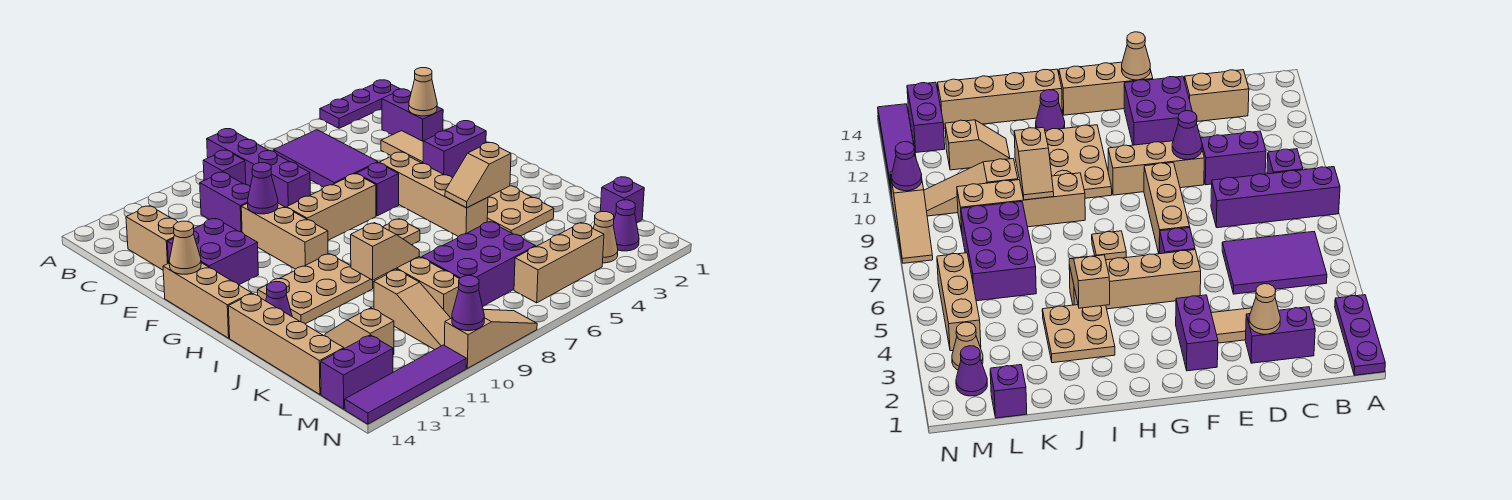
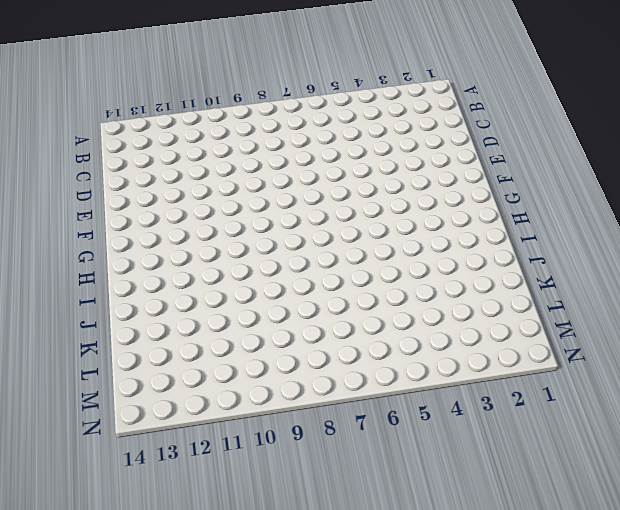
none -> purple 1x3 plate [320,80,400,128]
none -> purple 1x4 brick [207,129,310,208]
none -> purple 2x3 tile [273,130,378,187]
none -> purple 1x1 brick [203,150,246,184]

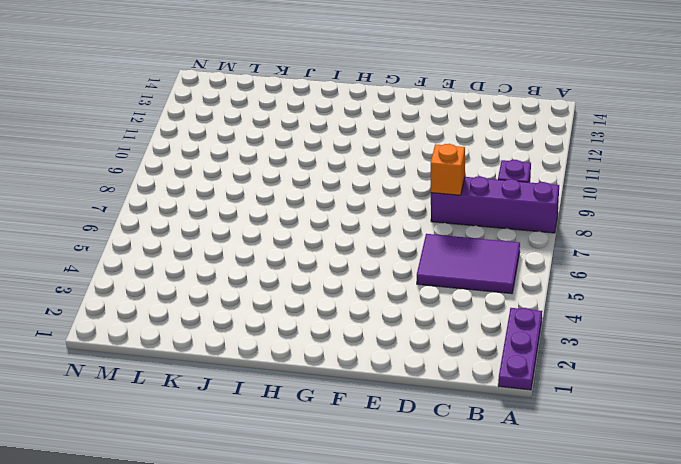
orange 1x1 brick [431,144,465,195] -> none
none -> purple 1x2 brick [382,89,443,141]
none -> purple 1x2 brick [200,172,250,232]
none -> tan 1x2 brick [126,206,177,270]
none -> tan 1x2 tile [381,131,423,164]

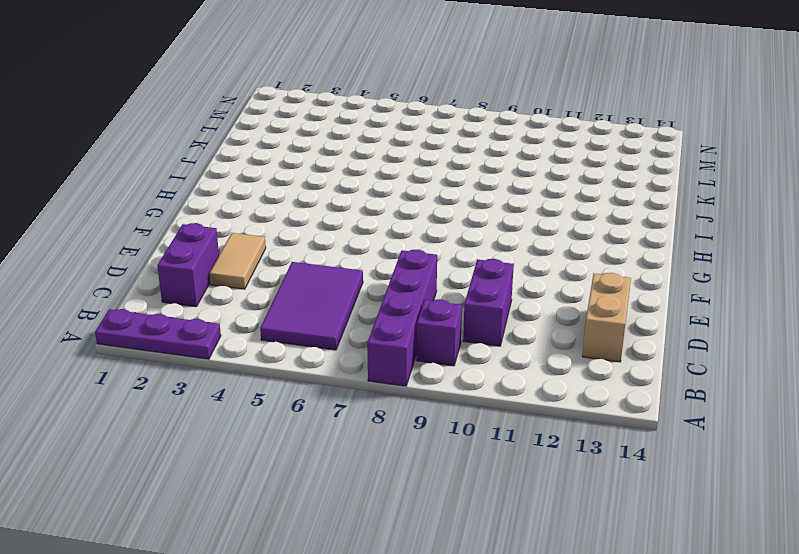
none -> tan 1x3 brick [241,203,328,269]
none -> purple 2x2 brick [167,218,259,285]
none -> purple 1x2 brick [423,121,486,178]
none -> tan 1x4 brick [379,152,488,237]

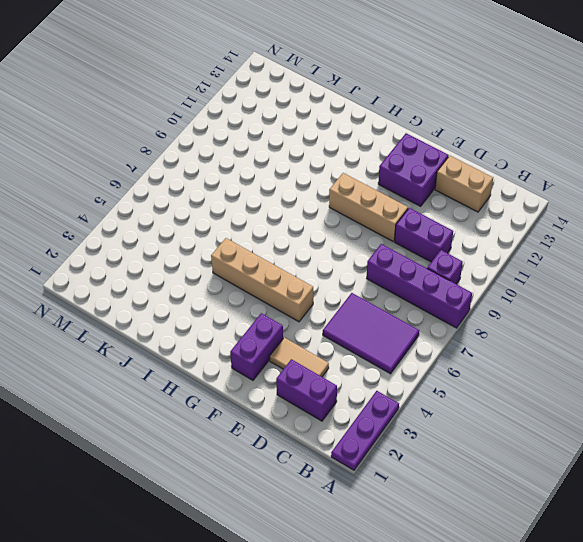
none -> purple 1x1 brick [356,163,399,216]
none -> tan 1x3 brick [287,174,376,240]
none -> tan 1x3 brick [163,263,252,338]
none -> tan 1x1 plate [383,219,420,245]

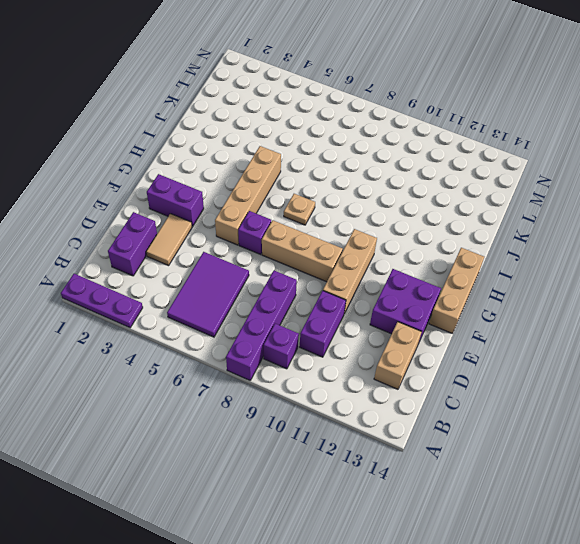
none -> tan 2x3 plate [258,254,373,324]
none -> tan 2x2 plate [487,186,554,236]
none -> tan 1x4 brick [373,257,459,318]
none -> purple 1x1 cone [266,282,292,316]

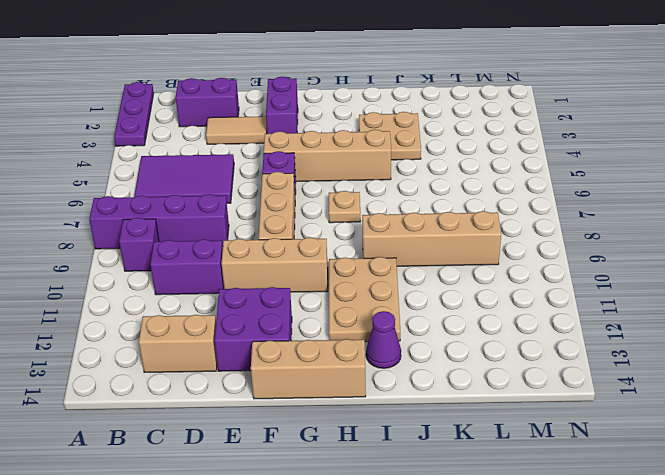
none -> tan 1x4 brick [228,293,344,394]
none -> purple 2x3 brick [422,222,536,306]
none -> tan 1x3 slope [374,270,451,350]
none -> tan 1x2 slope [325,308,394,355]

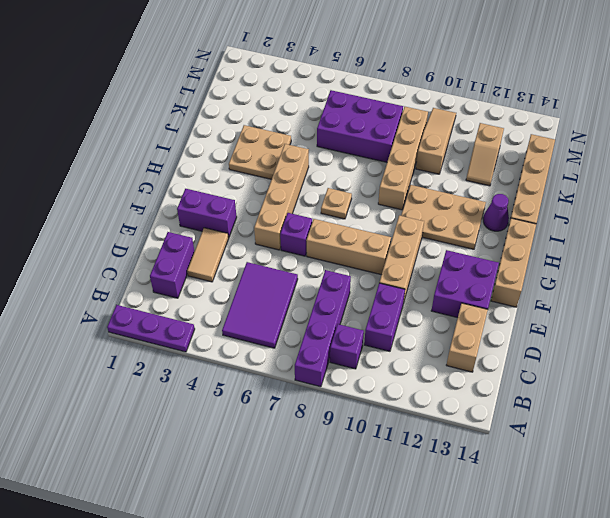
none -> purple 1x1 brick [600,177,644,223]
none -> purple 1x1 cone [613,200,639,251]
none -> tan 1x1 cone [593,212,618,263]
none -> tan 1x3 brick [514,223,604,303]

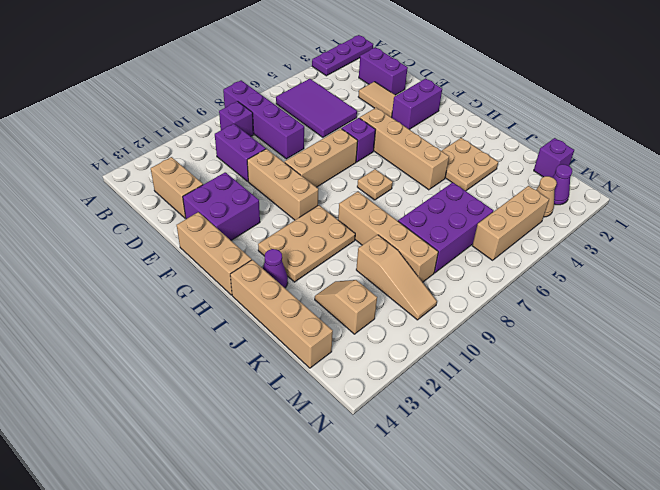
none -> purple 1x2 brick [321,335,393,409]
none -> tan 1x3 slope [444,309,537,368]
none -> purple 1x4 tile [345,345,466,424]
none -> tan 1x1 cone [409,68,437,116]

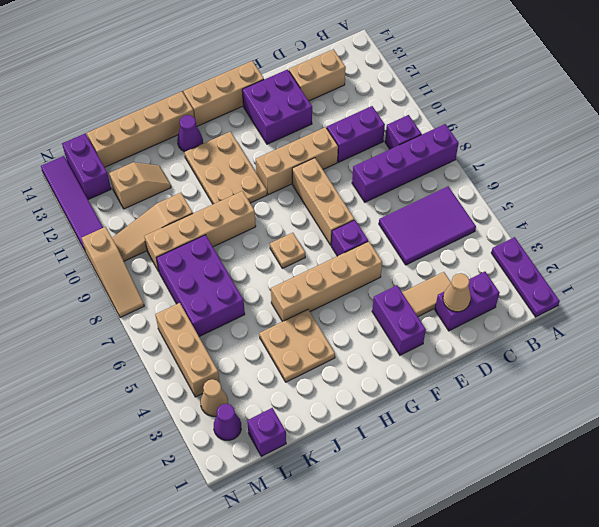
none -> purple 1x1 cone [248,163,278,214]
none -> tan 1x1 cone [169,221,201,274]
none -> tan 1x2 slope [445,143,511,208]
none -> tan 1x2 slope [351,223,419,280]

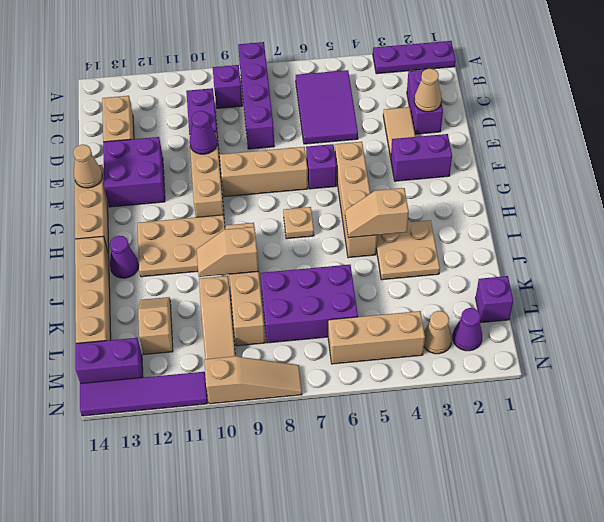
tan 1x2 slope [197,227,259,277] -> tan 1x2 slope turned to [351,223,419,280]
none -> purple 1x1 cone [452,276,484,331]

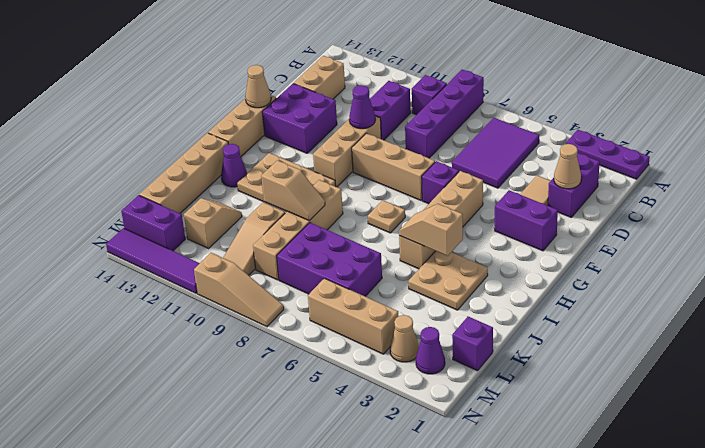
none -> purple 1x1 cone [452,276,484,331]

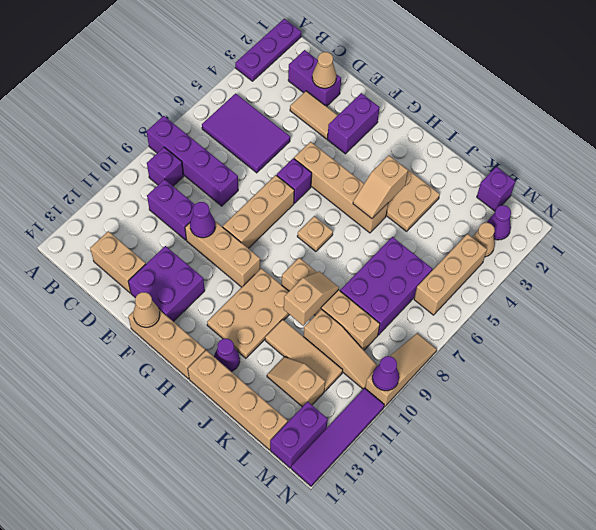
tan 1x3 tile [265,319,343,391] -> none

